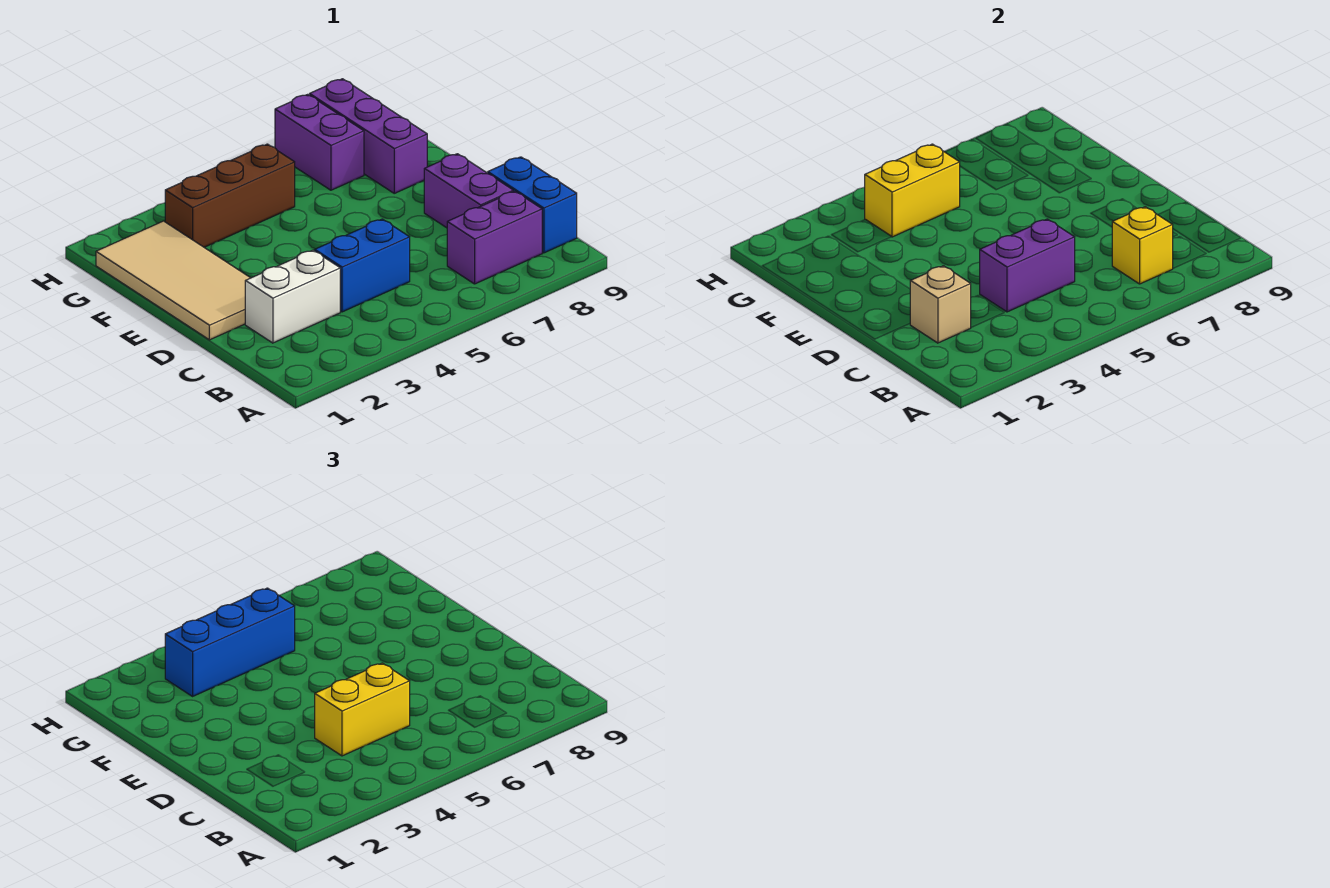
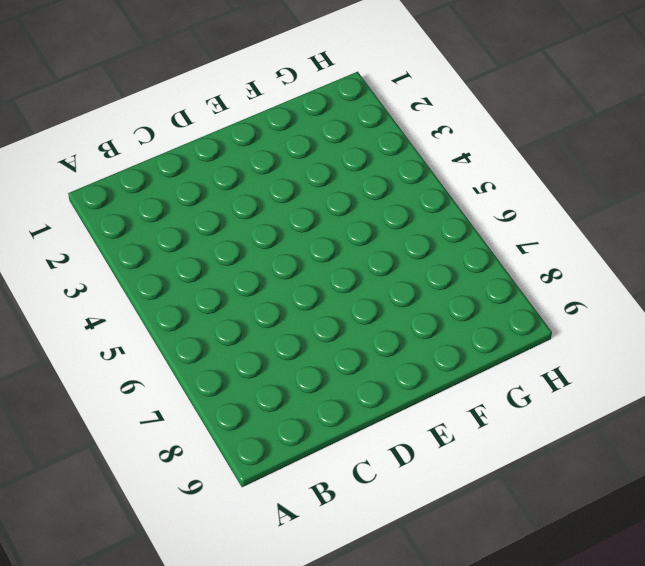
none -> purple 1x2 brick [447,191,542,284]
none -> blue 1x2 brick [488,157,577,253]
none -> white 1x2 brick [245,250,340,343]

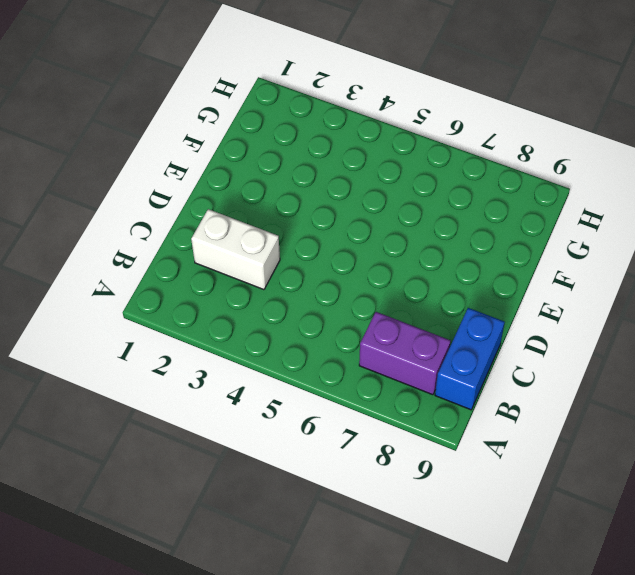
none -> blue 1x2 brick [315,219,410,312]
none -> purple 1x2 brick [424,154,513,228]
none -> tan 2x4 tile [96,221,250,340]

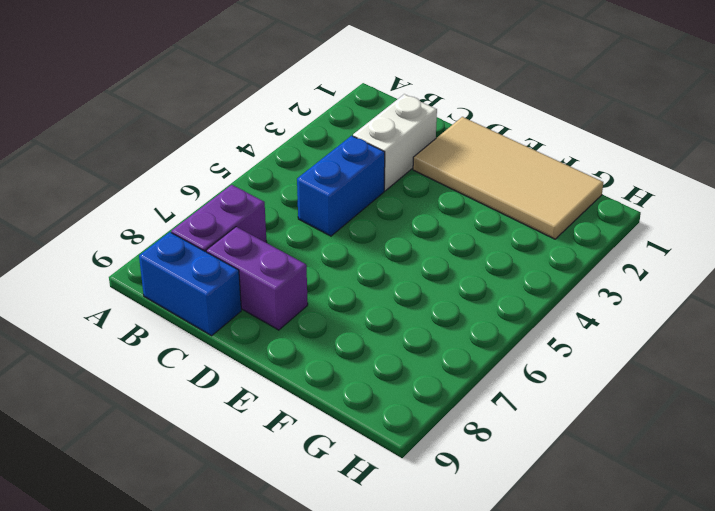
none -> purple 1x3 brick [310,79,427,193]
none -> brown 1x3 brick [165,144,295,247]
none -> purple 1x2 brick [275,94,364,190]

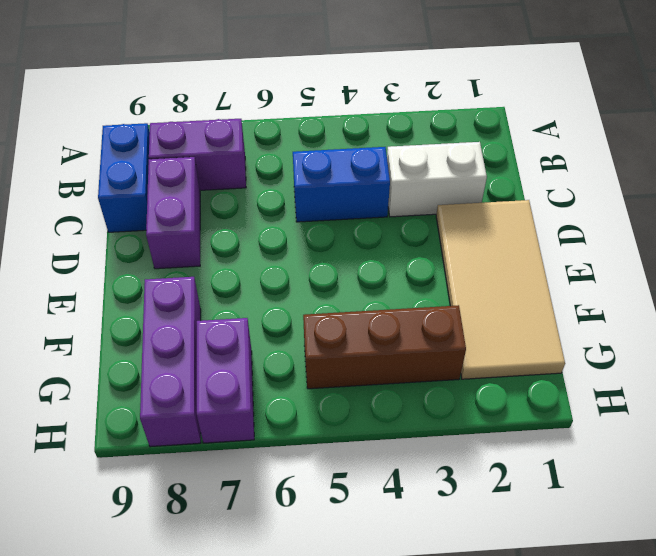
none -> yellow 1x1 brick [1112,207,1173,284]
none -> tan 1x1 brick [910,266,971,343]
none -> purple 1x2 brick [980,219,1075,312]

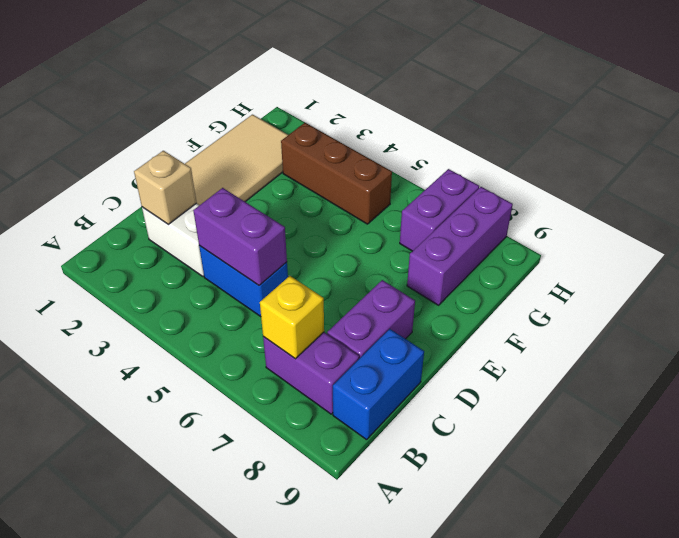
none -> yellow 1x2 brick [865,144,960,237]
none -> yellow 1x2 brick [315,663,410,756]
none -> blue 1x3 brick [165,588,295,696]

